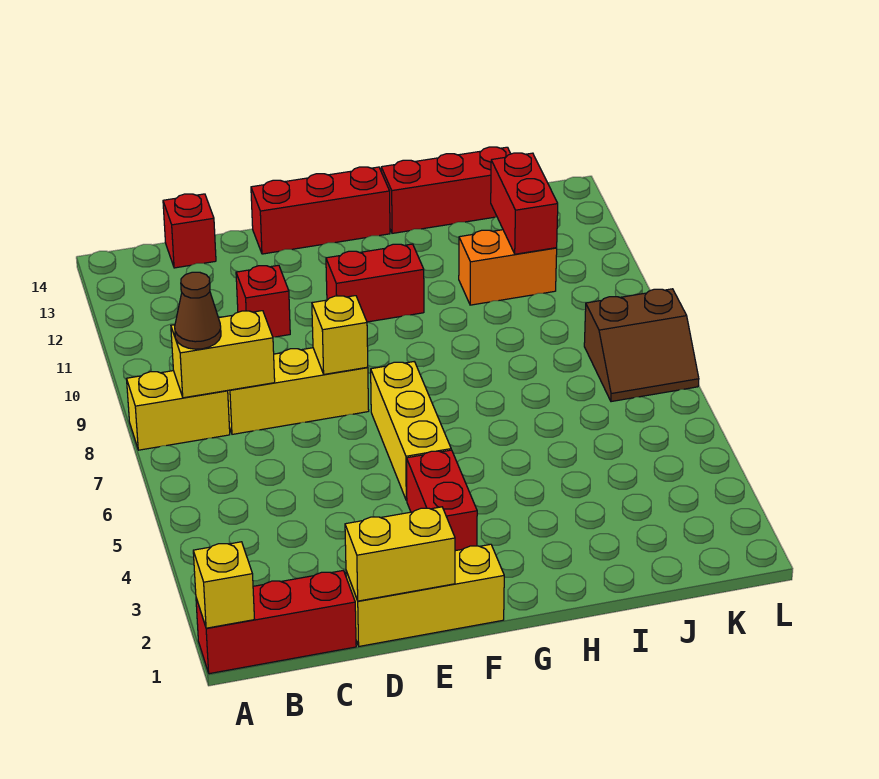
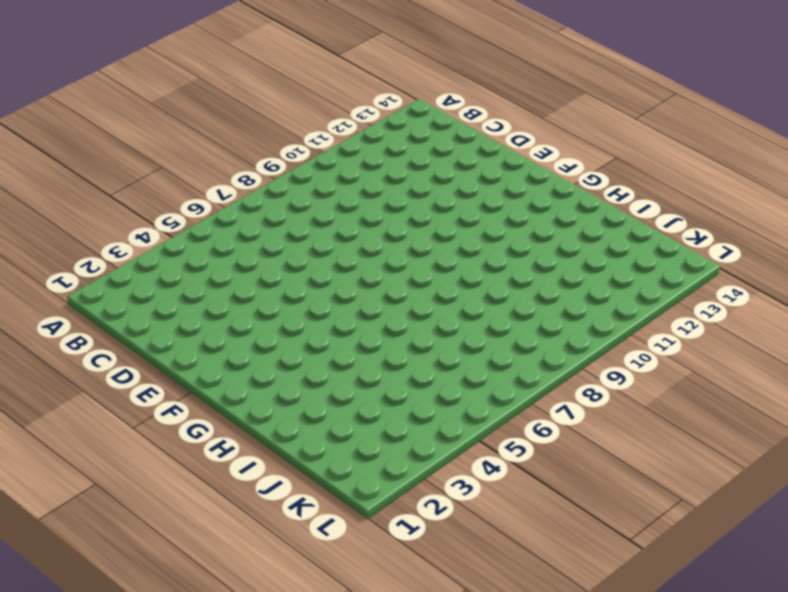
none -> red 1x3 brick [196,571,356,674]
none -> yellow 1x2 brick [127,371,230,450]
none -> yellow 1x3 brick [228,348,369,434]

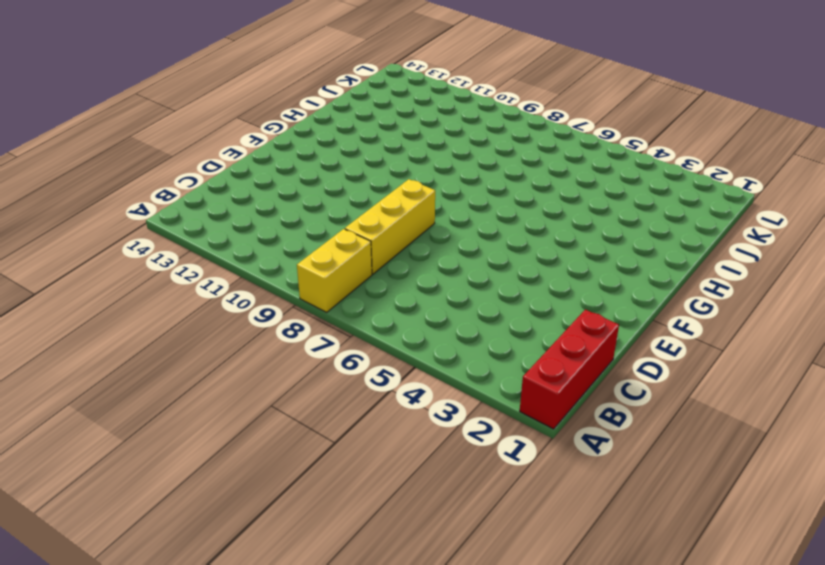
none -> red 1x1 brick [163,194,216,268]
none -> yellow 1x3 brick [346,544,504,646]
none -> red 1x1 brick [236,265,290,337]

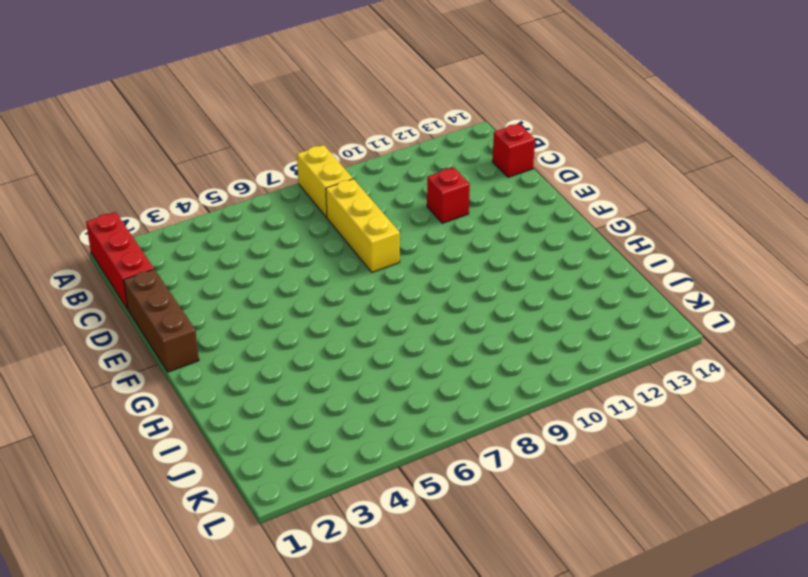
brown 1x3 brick [124,269,199,372] -> yellow 1x3 brick [346,544,504,646]
none -> red 1x3 brick [251,167,390,254]
none -> red 1x2 brick [407,450,477,551]
none -> yellow 1x3 brick [371,362,451,501]

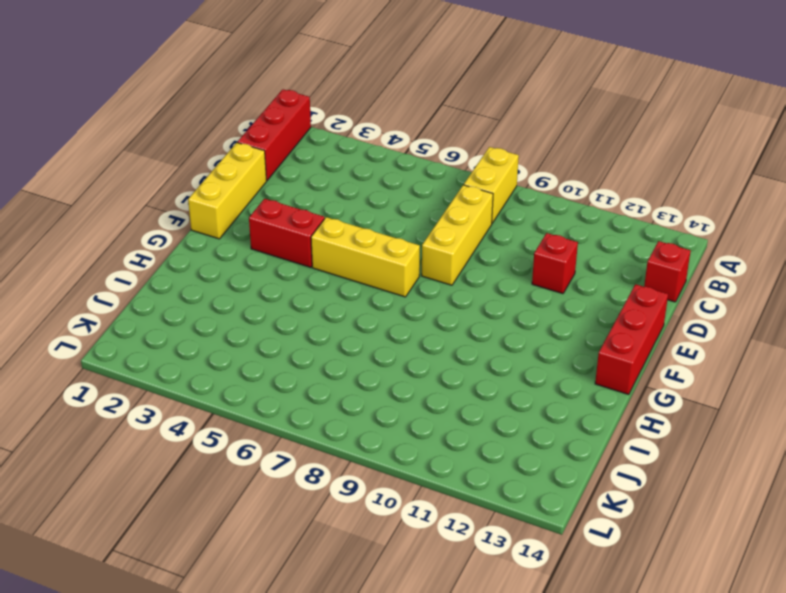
none -> red 1x2 brick [326,244,424,322]
none -> red 1x3 brick [381,147,511,233]
none -> orange 1x2 brick [459,230,557,305]

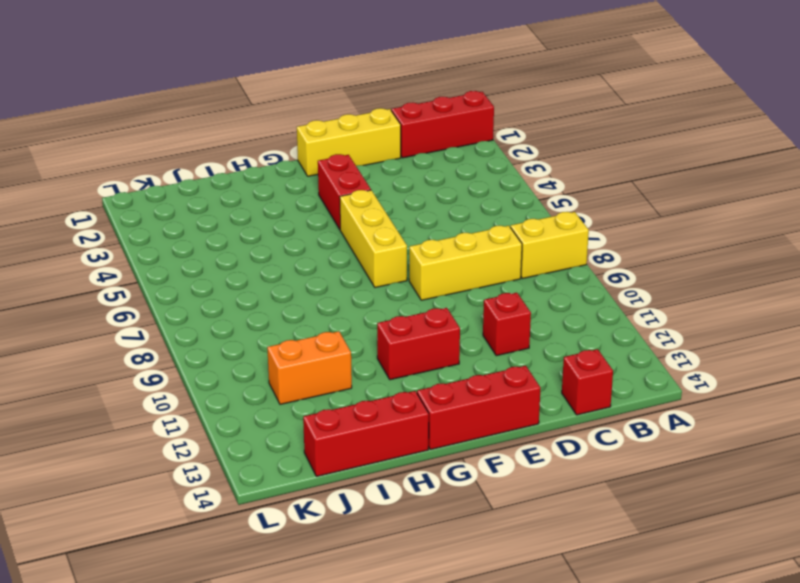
none -> brown 2x2 slope [584,289,699,402]
none -> yellow 1x1 brick [193,542,254,628]
none -> yellow 1x2 brick [171,311,275,398]

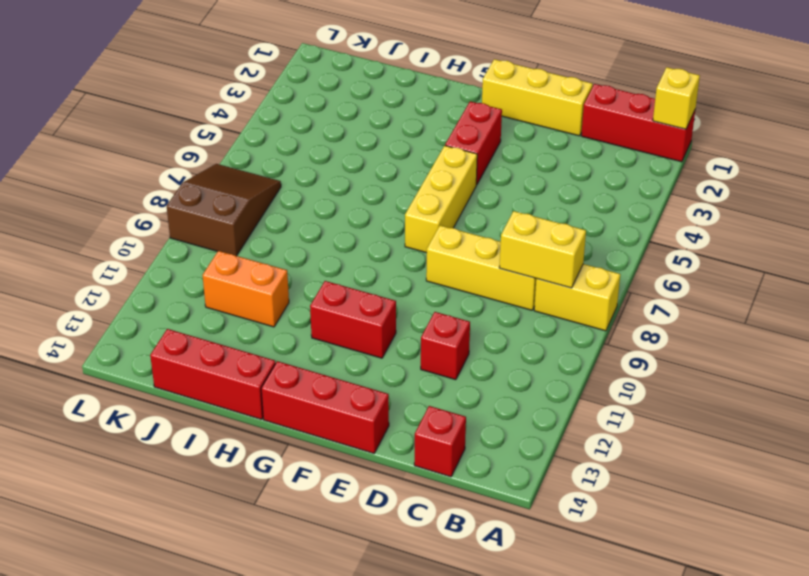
brown 2x3 slope [167,164,281,256] -> brown 2x2 slope [584,289,699,402]
none -> yellow 1x2 brick [345,507,455,601]
none -> yellow 1x1 brick [312,296,368,374]
none -> red 1x2 brick [491,153,558,254]

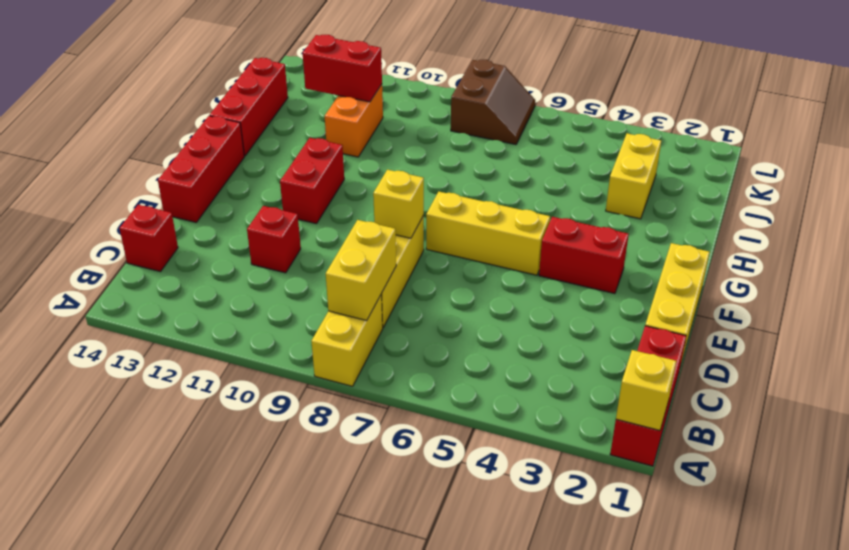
yellow 1x2 brick [606,133,661,219] -> yellow 1x2 brick moved to [345,507,455,601]
none -> brown 1x1 cone [175,272,221,349]

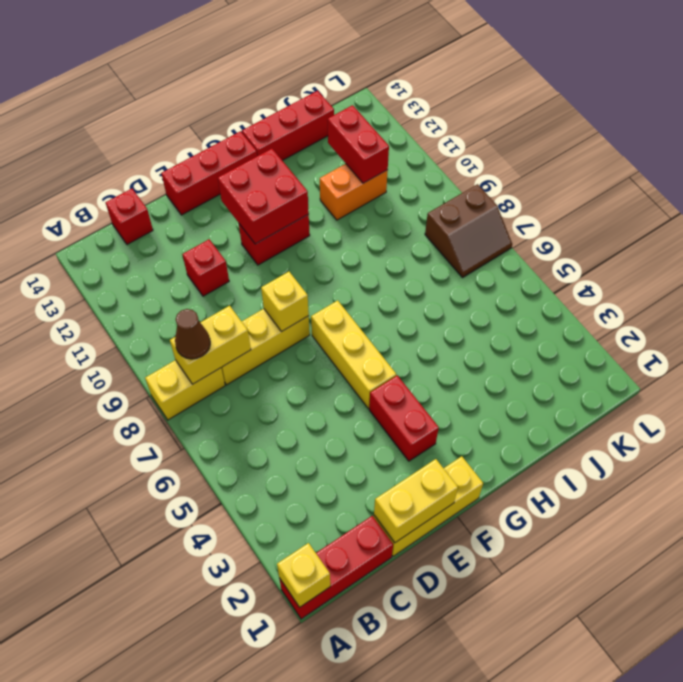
red 2x2 brick [218,149,309,244] -> none

